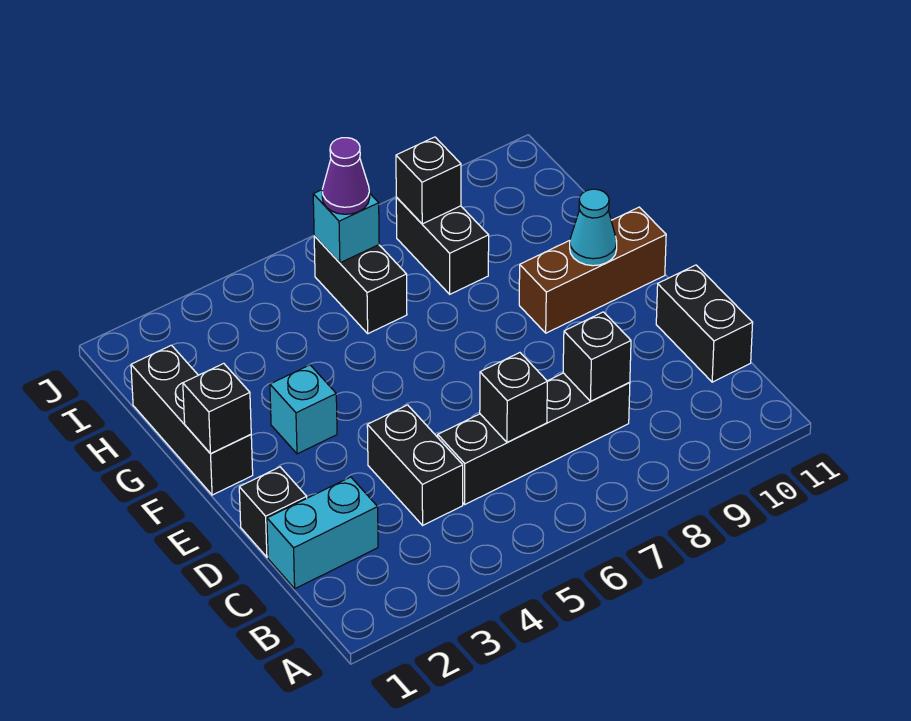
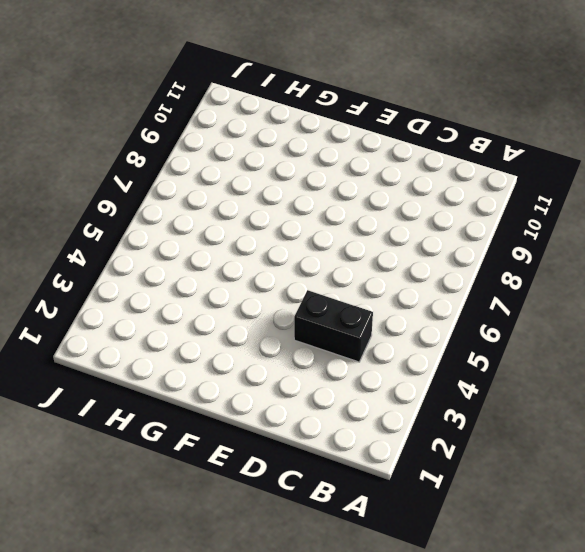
none -> cyan 1x2 brick [267,477,378,589]
none -> black 1x4 brick [438,373,630,504]
none -> black 1x2 brick [656,265,753,382]

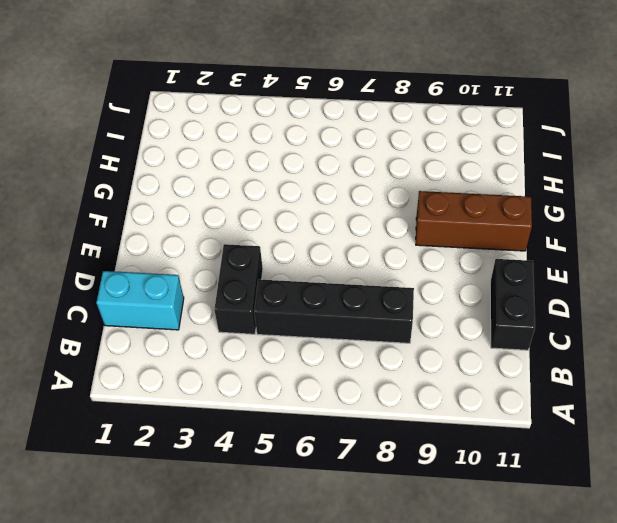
none -> black 1x1 brick [239,467,307,557]
none -> black 1x3 brick [131,345,253,495]
none -> cyan 1x1 brick [270,365,337,454]

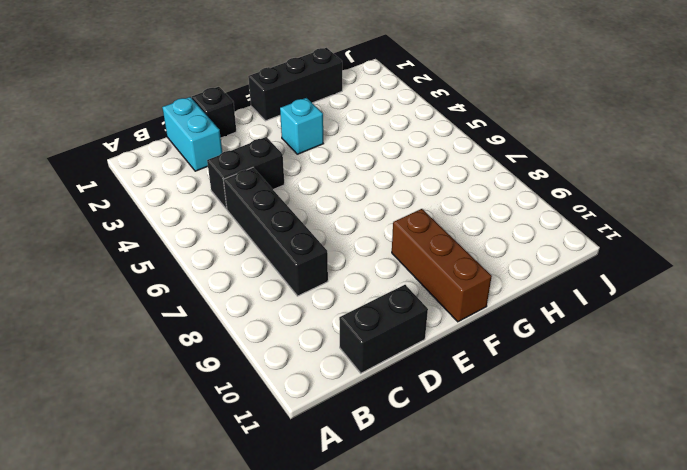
none -> black 1x2 brick [314,236,407,334]
none -> black 1x2 brick [396,197,489,294]
none -> black 1x1 brick [480,353,547,442]

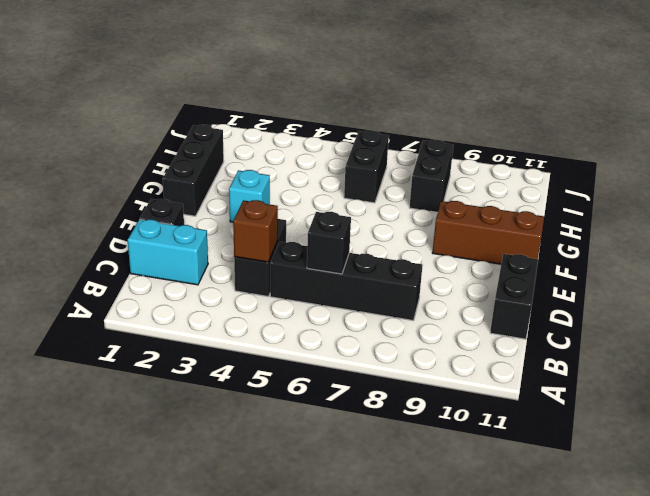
brown 1x1 brick [233,200,278,262] -> none
none -> black 1x1 brick [563,312,631,401]
none -> black 1x1 brick [183,363,251,454]
none -> cyan 1x1 cone [570,189,617,266]

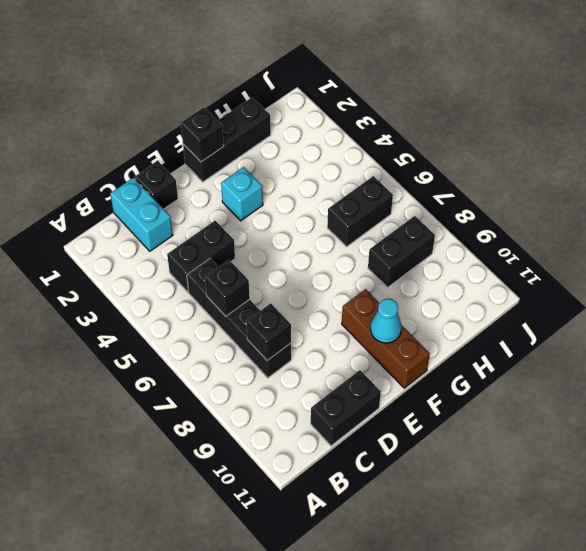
none -> cyan 1x1 brick [313,190,379,263]
none -> black 1x1 brick [396,137,461,224]
none -> purple 1x1 cone [322,138,370,214]

